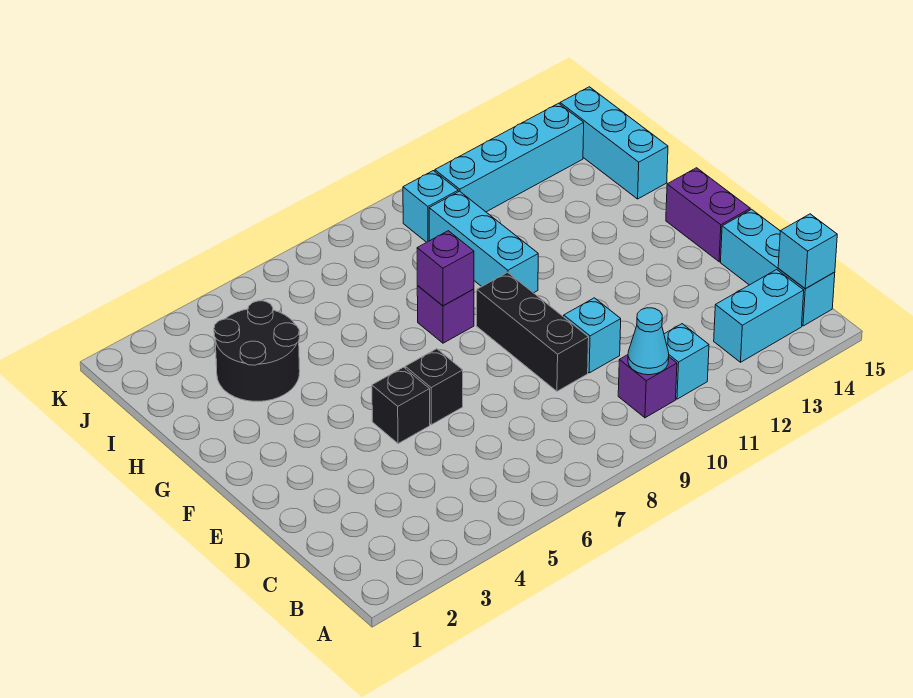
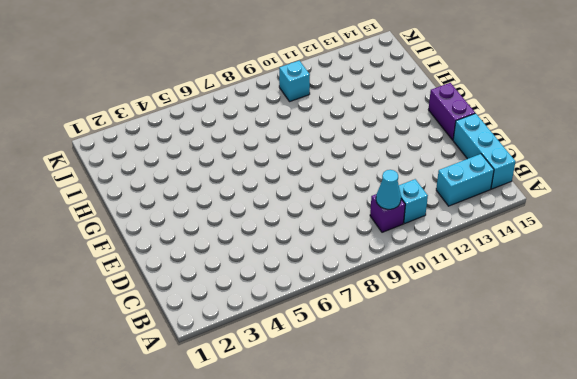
none -> black 1x3 brick [477,272,589,391]
none -> cyan 1x1 brick [564,298,621,373]
none -> black 1x1 brick [372,367,430,444]

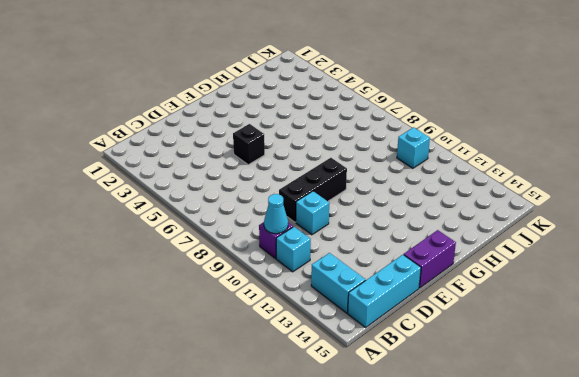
none -> black 1x1 brick [405,349,463,425]
none -> purple 1x1 brick [417,286,474,343]
none -> cyan 1x3 brick [429,191,538,293]

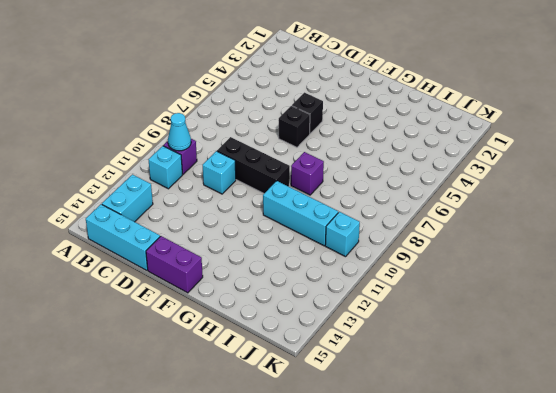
none -> black 2x2 round brick [214,301,300,401]
none -> cyan 1x3 brick [560,87,668,199]
none -> cyan 1x4 brick [435,103,584,212]

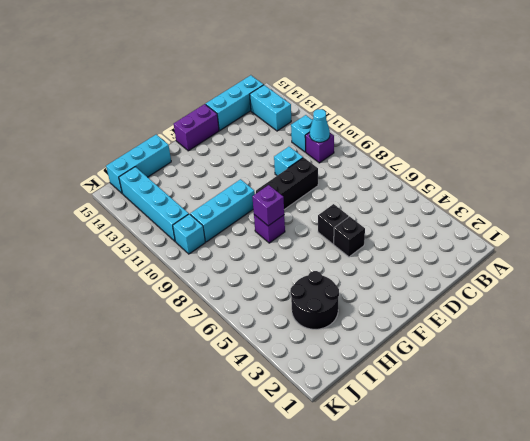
none -> cyan 1x1 brick [778,214,837,289]

